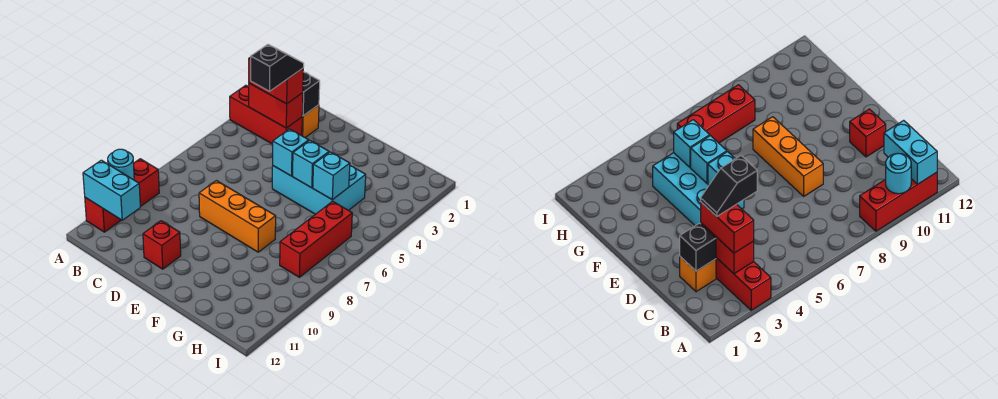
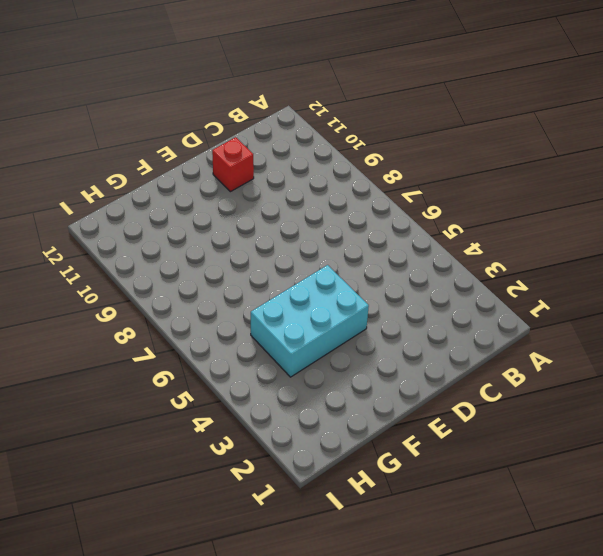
none -> red 1x3 brick [230,85,302,144]
none -> red 1x3 brick [85,159,159,232]
none -> orange 1x1 brick [302,105,319,138]

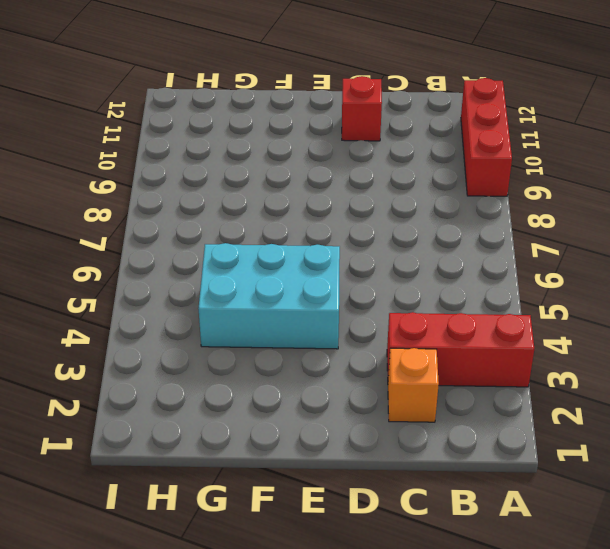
none -> orange 1x3 brick [199,181,276,252]
none -> red 1x3 brick [280,201,352,277]
none -> cyan 1x1 round brick [108,149,134,180]

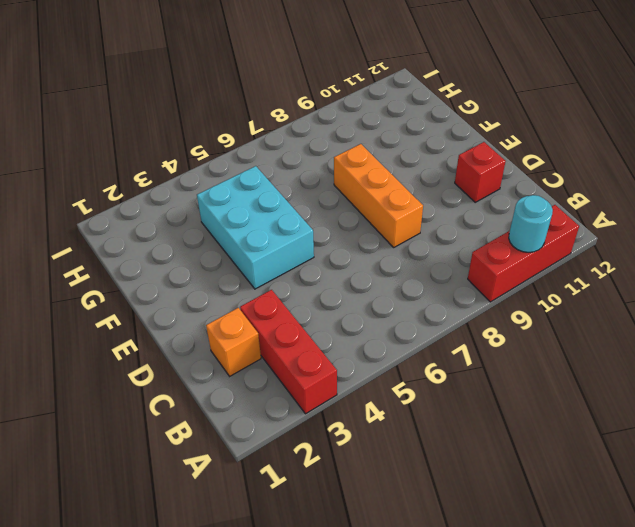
none -> red 1x3 brick [280,201,352,277]
none -> cyan 1x2 brick [83,160,140,220]
none -> red 1x2 brick [249,83,303,128]

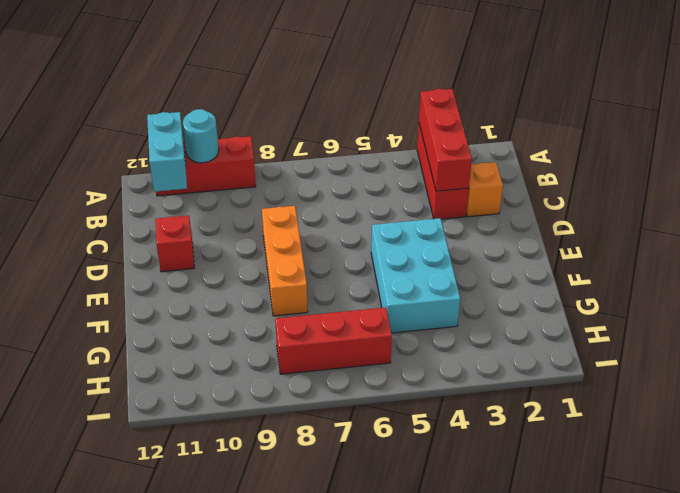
red 1x3 brick [419,89,472,191] -> red 1x2 brick [249,83,303,128]
none -> black 1x1 brick [302,72,320,116]
none -> cyan 1x1 brick [273,129,309,176]
none -> cyan 1x1 brick [293,140,329,188]

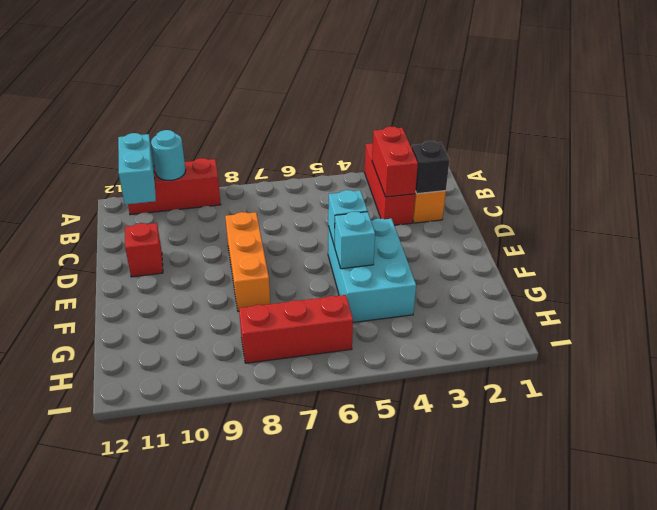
none -> cyan 1x1 brick [313,152,350,200]
none -> red 1x2 brick [249,57,303,104]
none -> black 1x2 slope [251,45,304,91]

